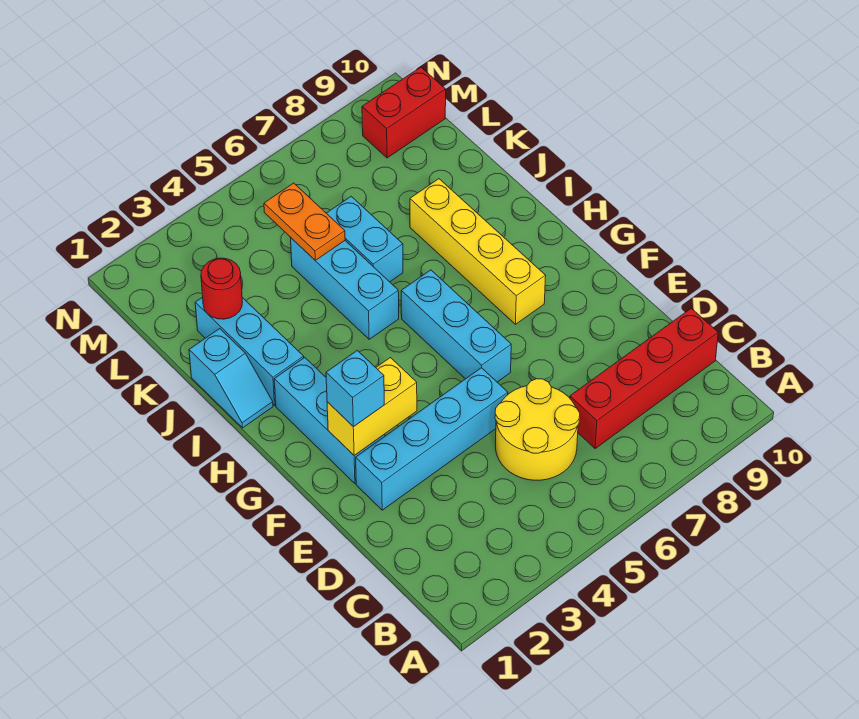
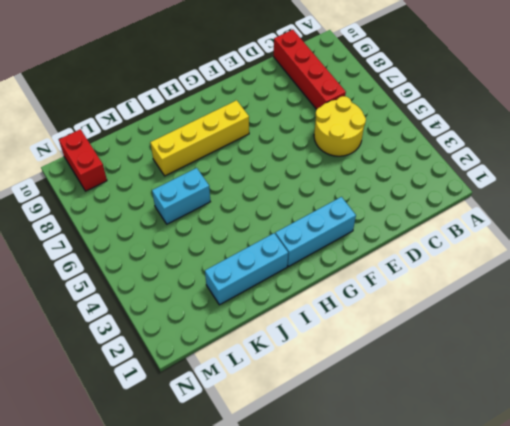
none -> cyan 1x4 brick [356,368,508,510]
none -> cyan 1x3 brick [401,270,511,382]
none -> cyan 1x2 slope [189,329,273,428]

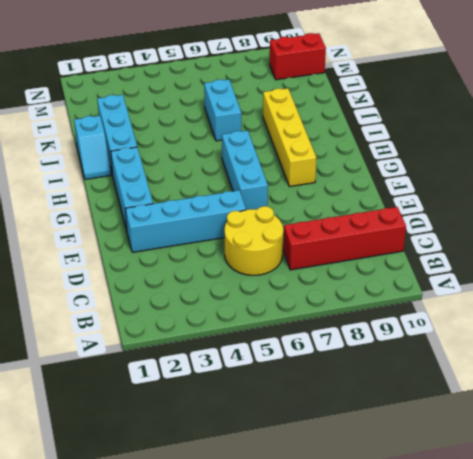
none -> cyan 1x3 brick [290,237,399,339]
none -> yellow 1x2 brick [327,358,417,455]
none -> red 1x1 round brick [201,258,242,319]

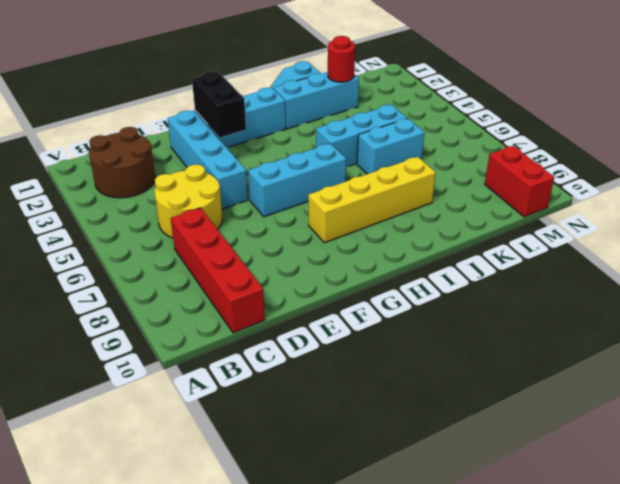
brown 2x2 round brick [89,127,155,198] -> none
black 1x2 brick [192,71,246,137] -> yellow 1x2 brick [327,358,417,455]
none -> orange 1x2 plate [264,183,345,260]
none -> cyan 1x1 brick [326,350,384,427]

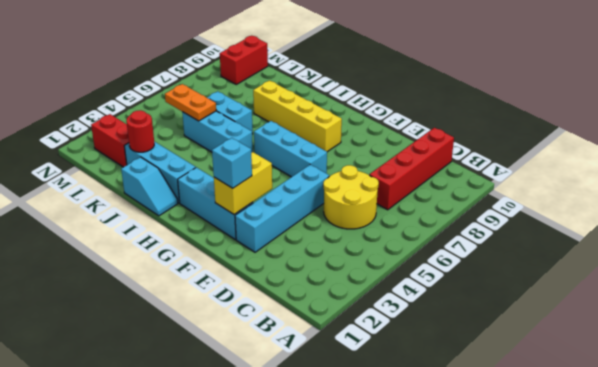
red 1x2 brick [91,114,129,167] -> none

